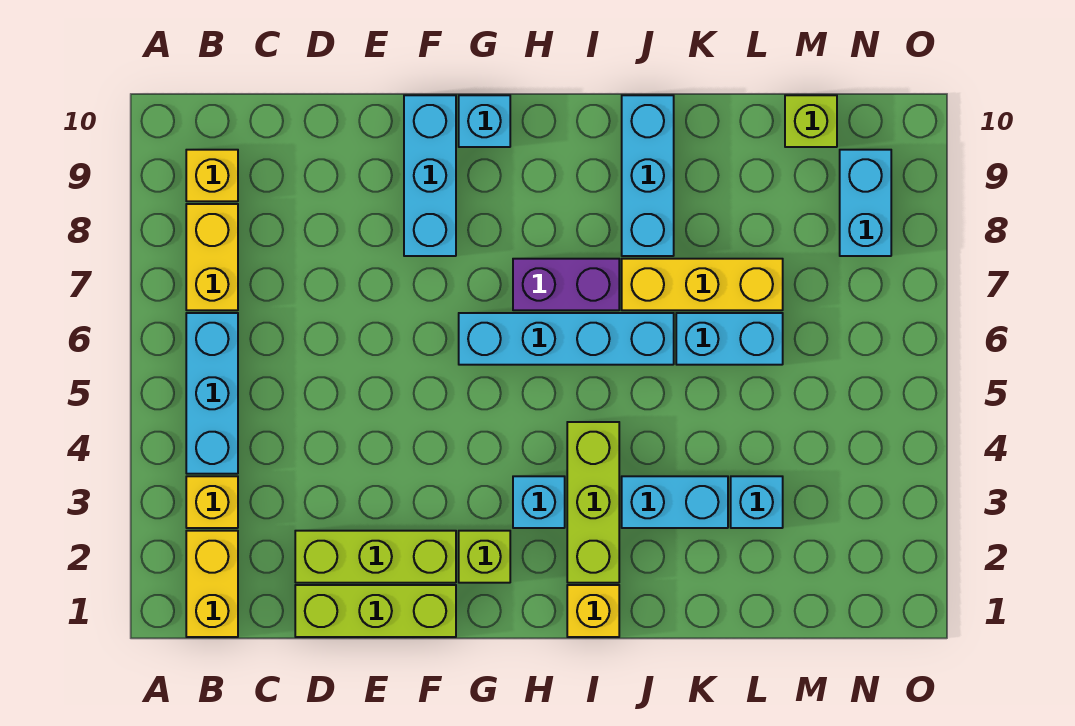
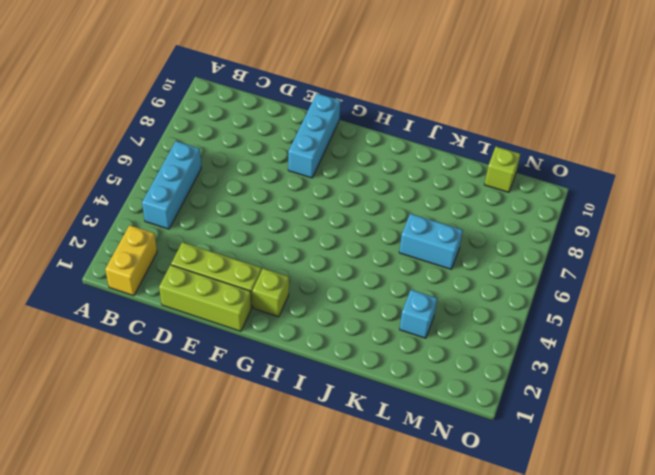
none -> yellow 1x1 brick [186,476,238,528]
none -> yellow 1x2 brick [186,204,238,310]
none -> yellow 1x1 brick [186,150,238,201]

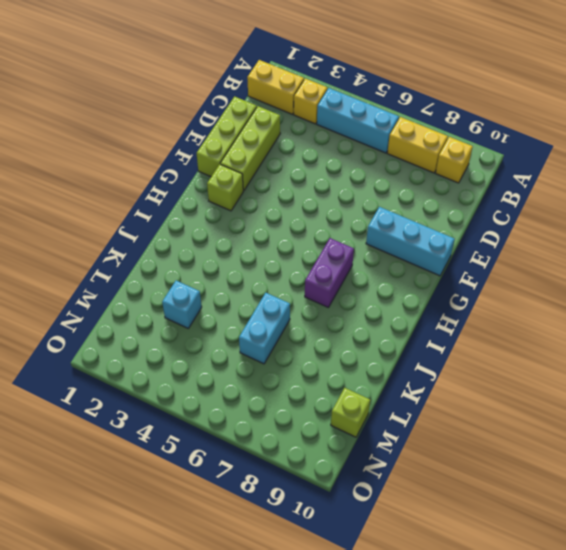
none -> cyan 1x4 brick [459,313,674,365]
none -> cyan 1x1 brick [459,95,510,147]
none -> cyan 1x1 brick [513,476,565,528]

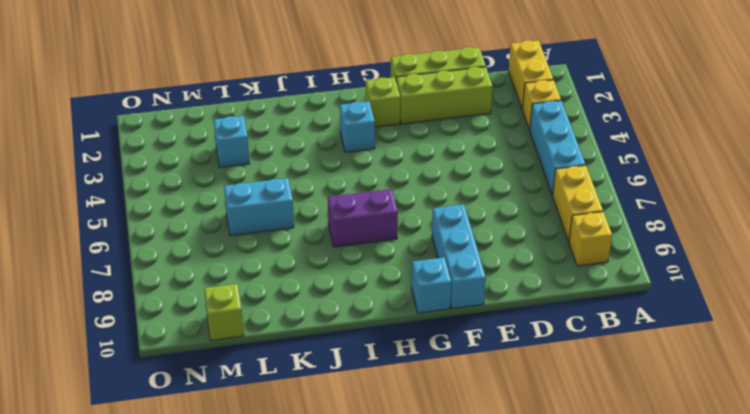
none -> cyan 1x4 brick [459,313,674,365]
none -> yellow 1x1 brick [567,585,619,637]
none -> lime 1x3 brick [567,422,619,583]

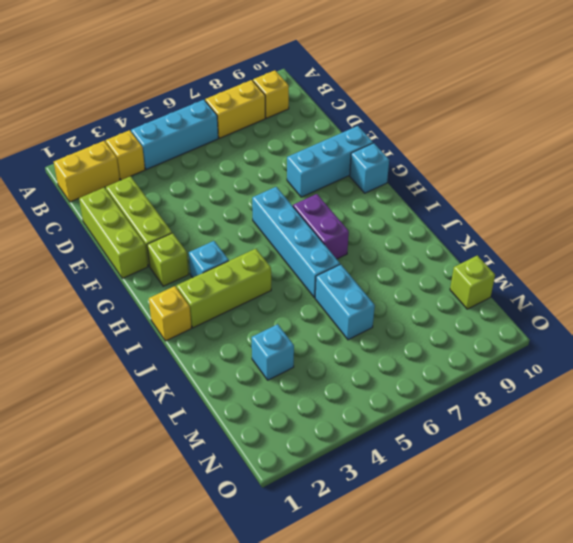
none -> cyan 1x2 brick [622,476,728,528]
none -> yellow 1x3 brick [622,259,783,310]
none -> cyan 1x3 brick [622,95,674,256]

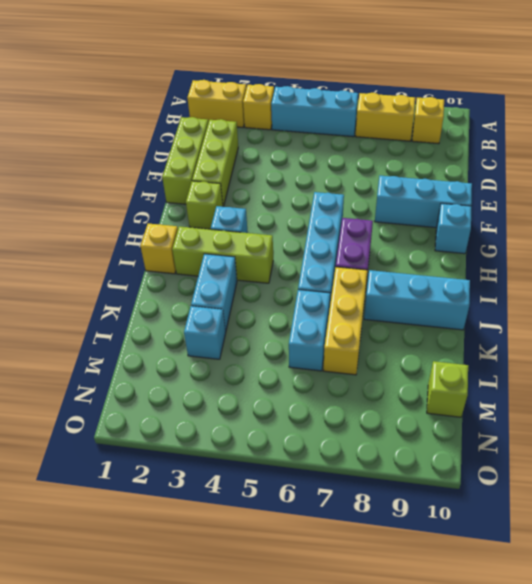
none -> cyan 1x2 brick [840,150,891,256]

